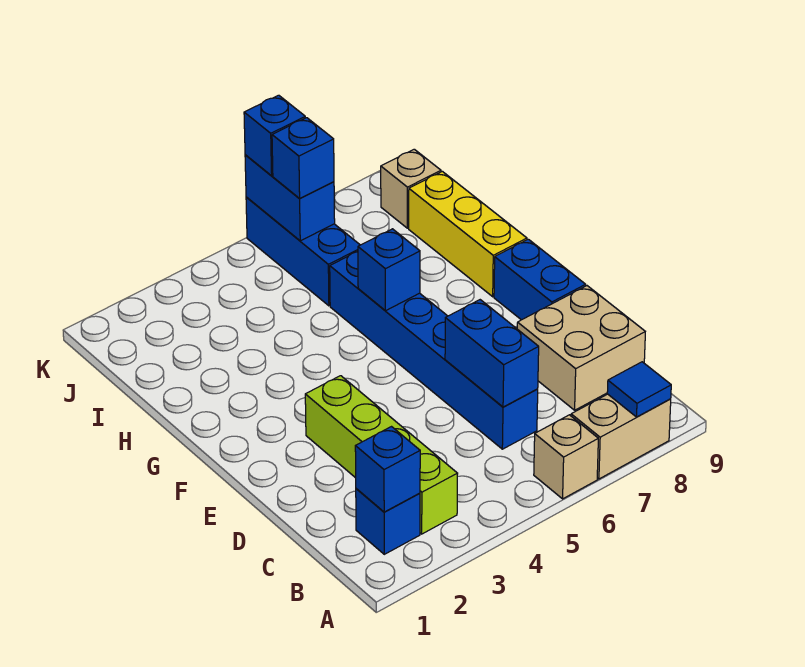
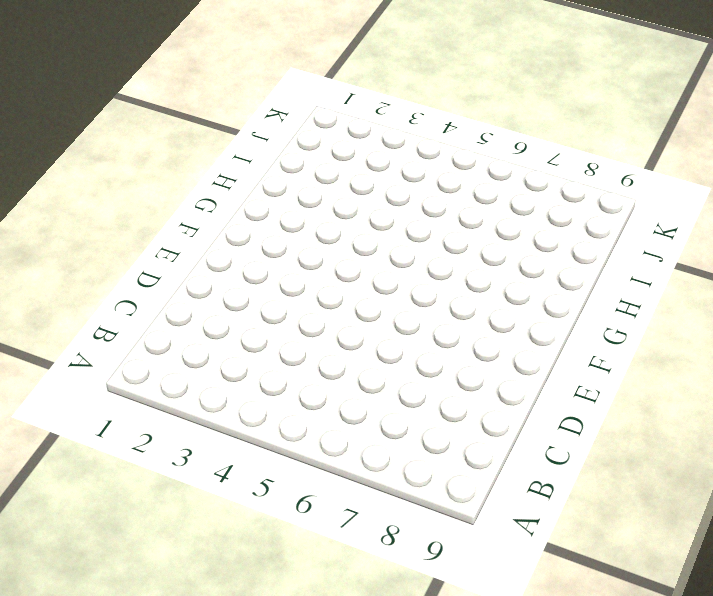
none -> tan 1x1 brick [534,415,598,499]
none -> tan 1x2 brick [571,394,671,479]
none -> blue 1x1 brick [356,489,420,554]

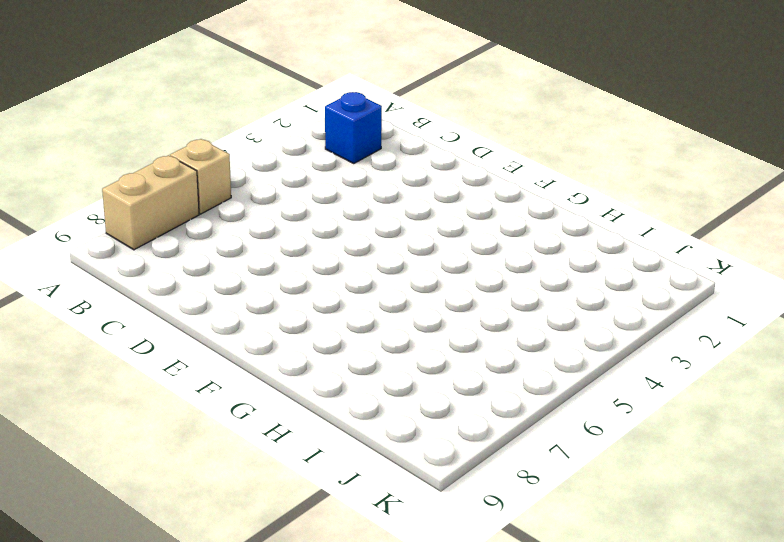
none -> lime 1x4 brick [305,376,458,534]
none -> blue 1x6 brick [330,251,538,449]
none -> tan 2x2 brick [517,286,645,410]

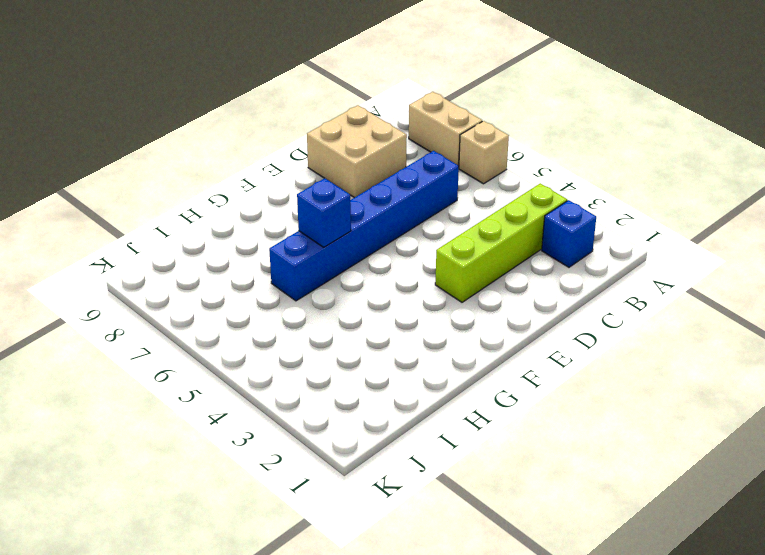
none -> blue 1x2 brick [494,239,586,320]
none -> yellow 1x3 brick [409,171,527,297]
none -> blue 1x3 brick [246,197,360,306]

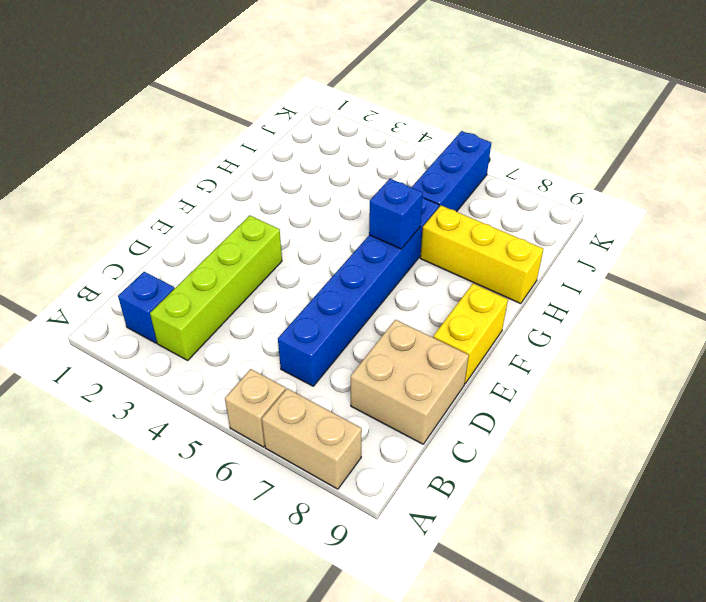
yellow 1x2 brick [433,284,508,384] -> blue 1x2 brick [494,239,586,320]
yellow 1x3 brick [420,206,543,304] -> yellow 1x3 brick turned to [409,171,527,297]
none -> tan 1x1 brick [381,149,441,228]
none -> blue 1x1 tile [607,362,671,417]
none -> blue 1x1 brick [355,427,420,512]

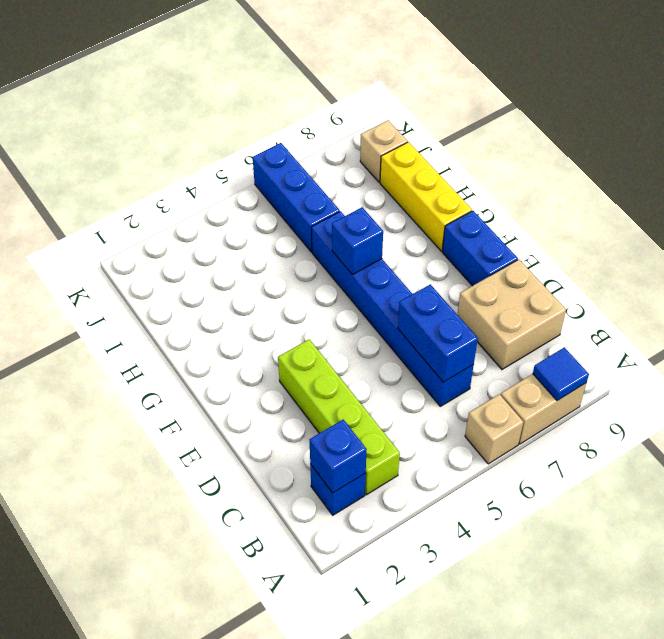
none -> blue 1x2 brick [245,155,335,241]
none -> blue 1x1 brick [272,118,334,199]
none -> blue 1x1 brick [244,95,305,176]

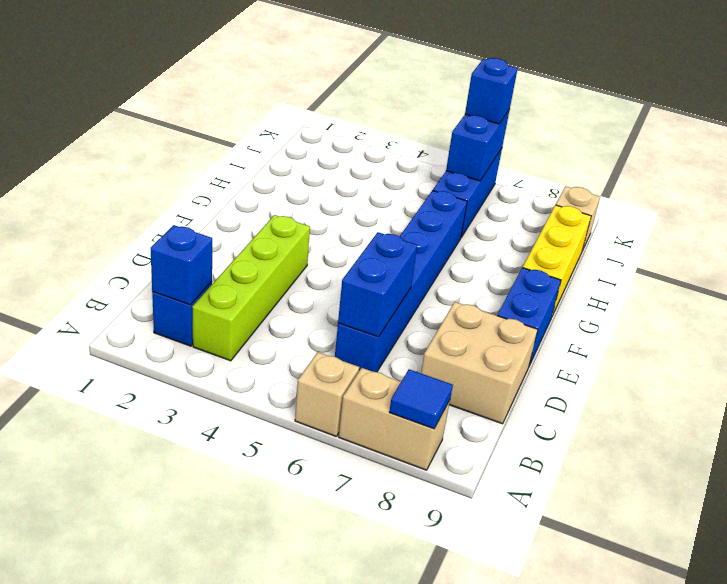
none -> blue 1x1 brick [358,229,420,311]
none -> blue 1x1 brick [272,118,334,199]

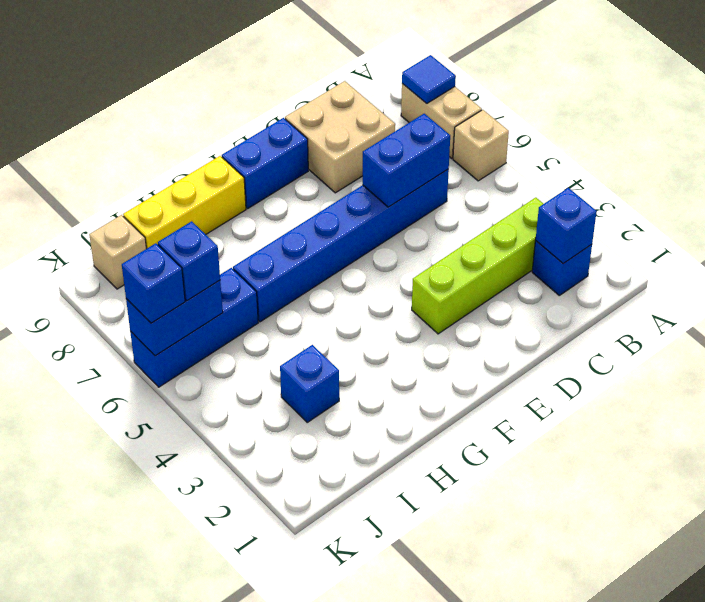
blue 1x1 brick [280,345,339,422] -> blue 1x1 brick moved to [358,229,420,311]

